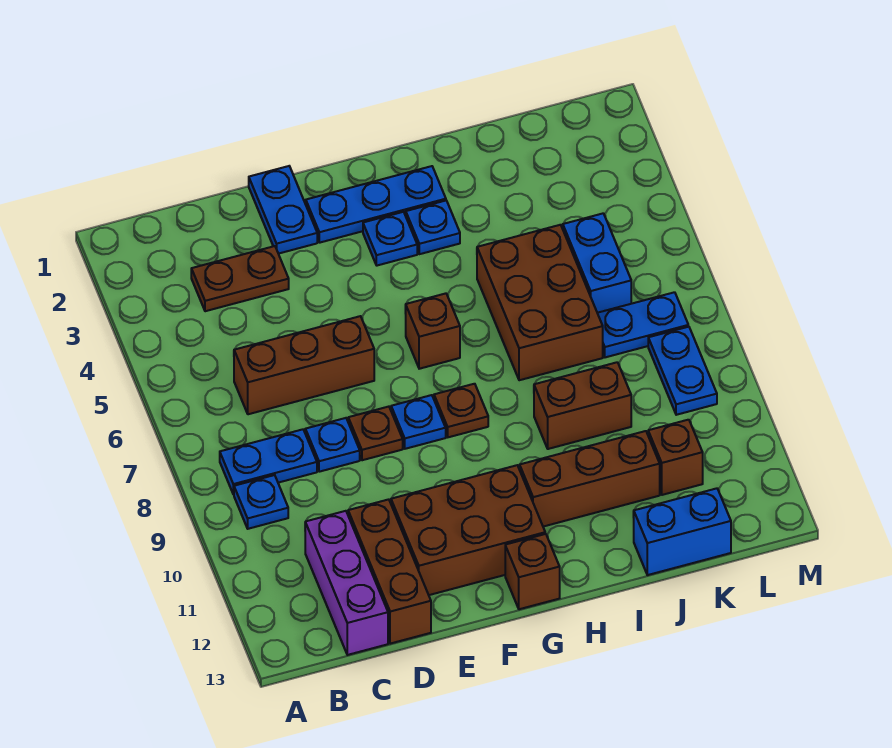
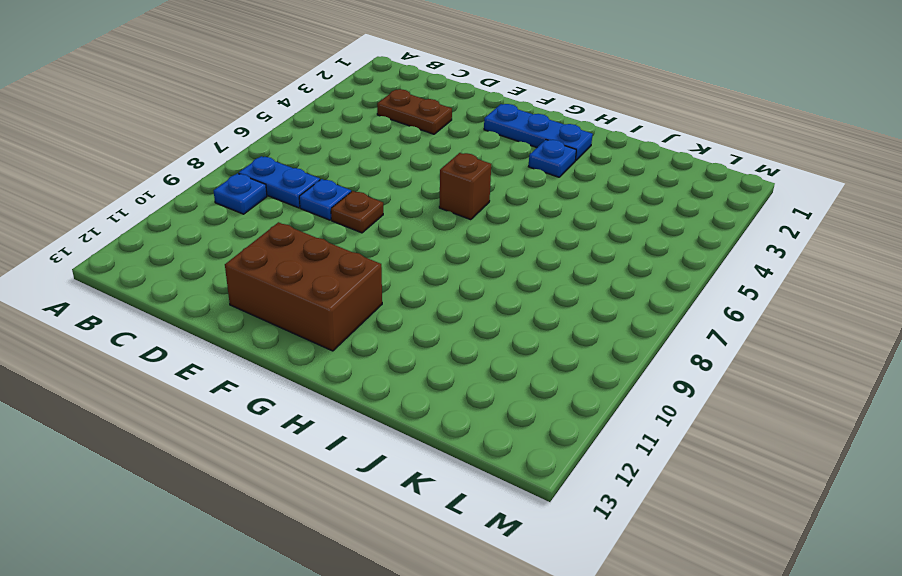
none -> brown 1x3 brick [234,316,374,414]
none -> purple 1x3 brick [305,511,388,655]
none -> brown 1x3 brick [348,499,431,644]

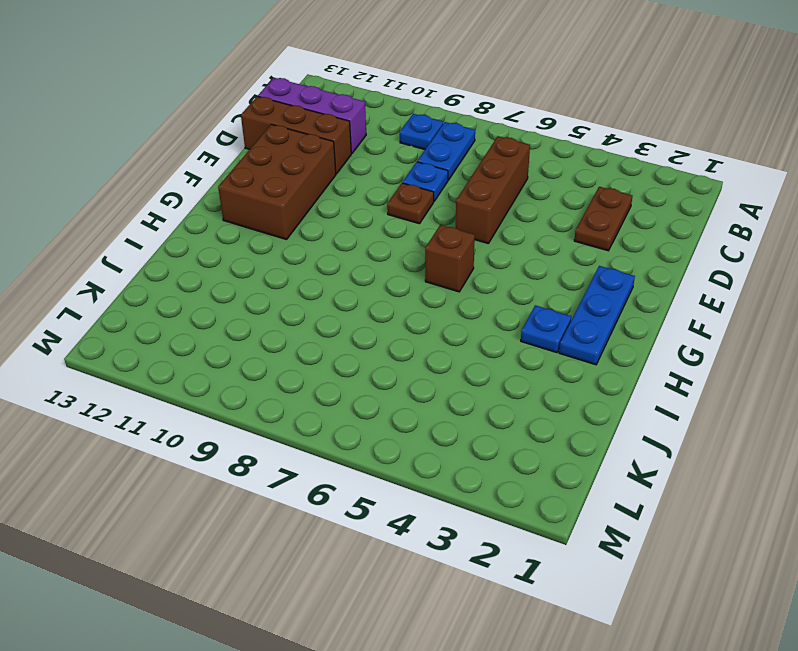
none -> blue 1x2 plate [249,166,317,254]
none -> blue 1x1 plate [391,395,446,449]
none -> blue 1x1 plate [363,212,417,266]

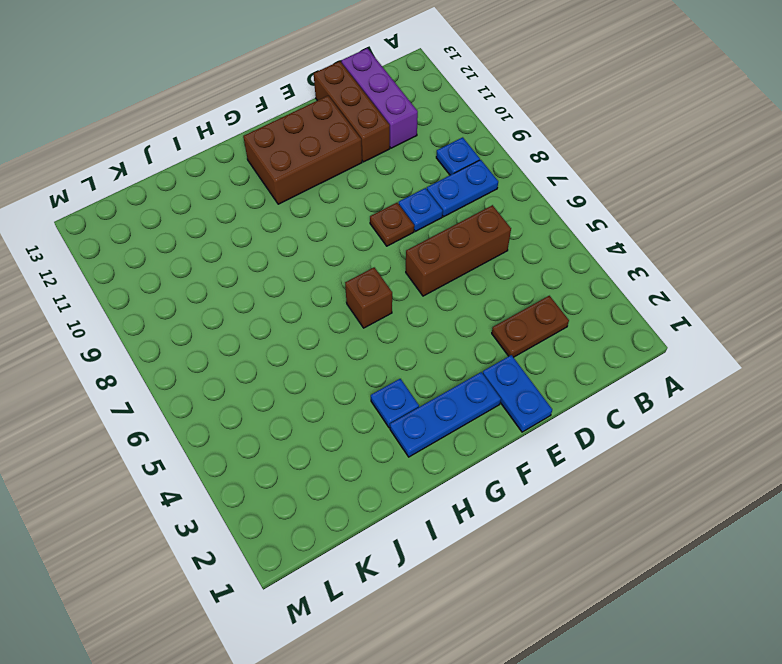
none -> blue 1x1 plate [391,395,446,449]
none -> blue 1x1 plate [363,212,417,266]
none -> brown 1x1 plate [434,384,488,437]

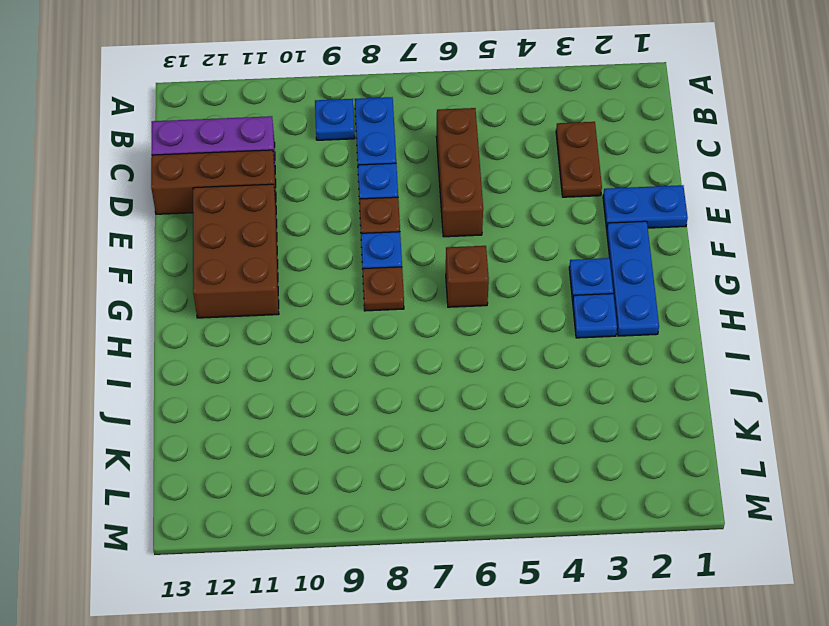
none -> brown 1x1 brick [505,534,560,609]
none -> brown 1x3 brick [519,431,660,527]
none -> brown 2x3 brick [477,225,603,380]

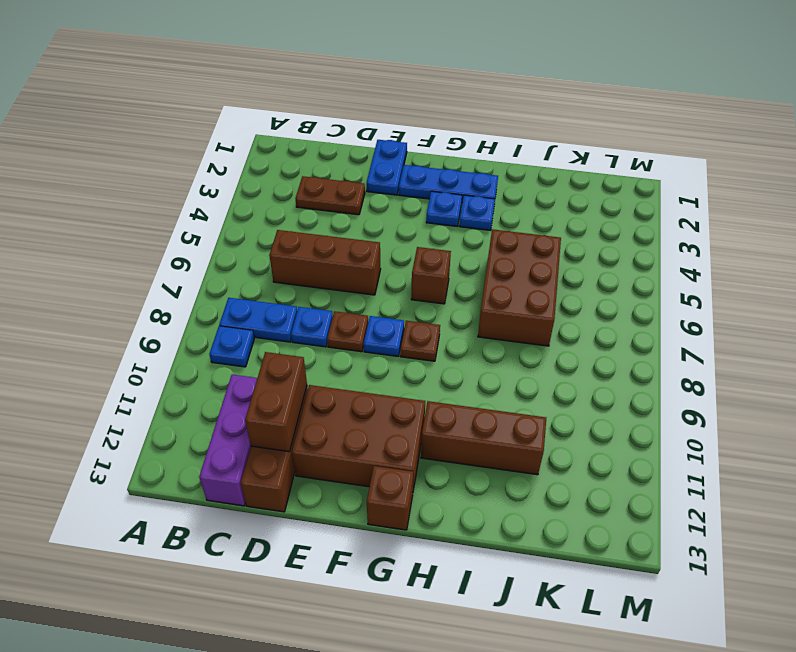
brown 1x2 brick [245,352,307,452] -> brown 1x2 brick turned to [534,362,631,449]
none -> blue 1x2 brick [633,488,731,575]
none -> blue 1x2 brick [562,213,631,313]
none -> blue 1x2 plate [598,292,688,357]

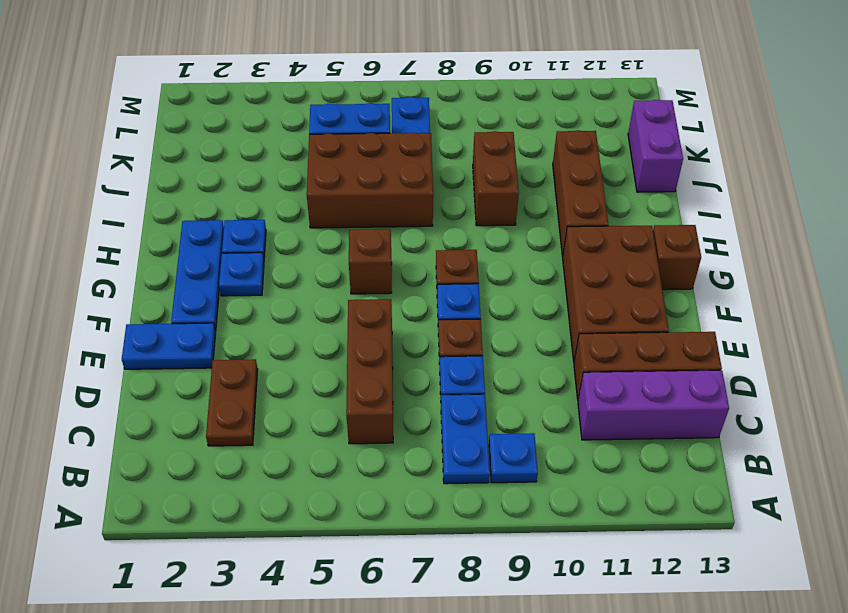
purple 1x2 brick [628,100,683,192] -> blue 1x2 brick [633,488,731,575]
none -> brown 1x1 brick [648,420,703,495]
none -> blue 1x2 plate [648,327,717,415]

